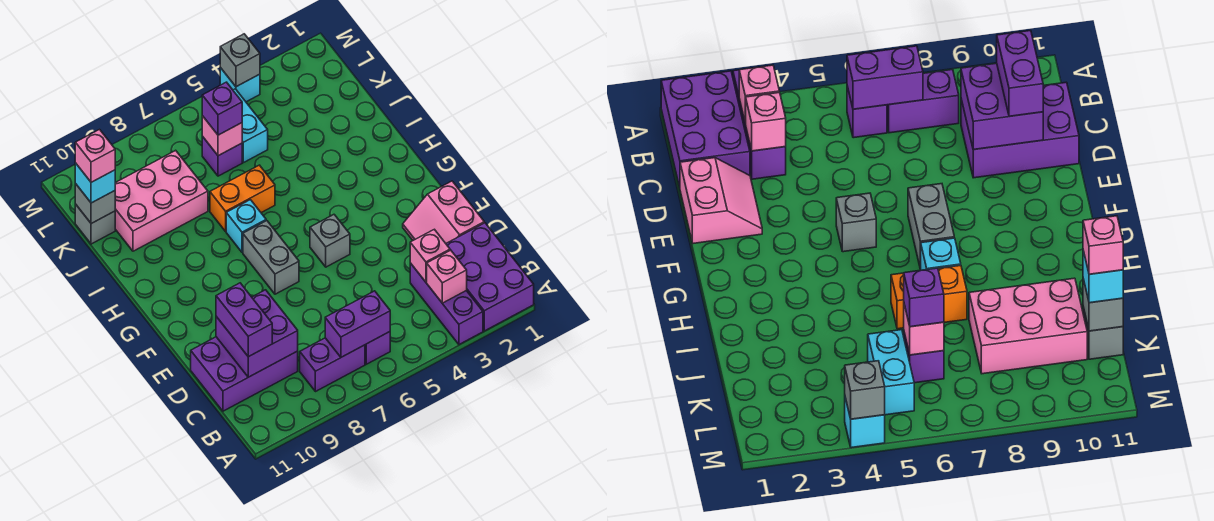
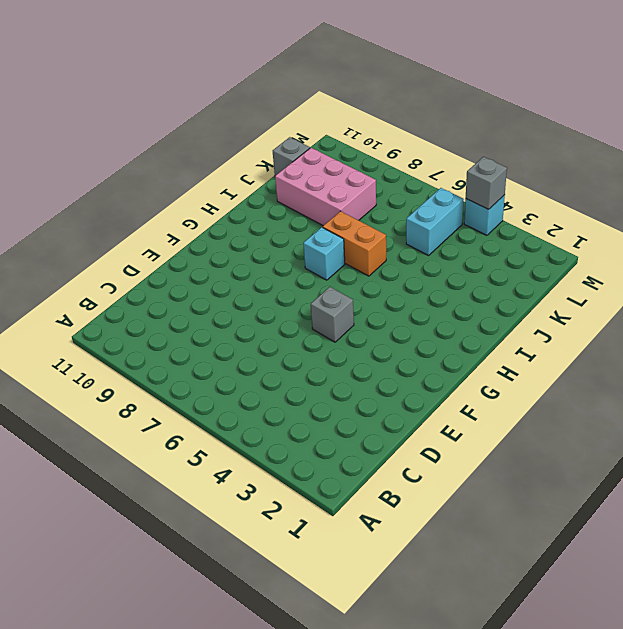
none -> purple 2x3 brick [446,223,534,331]
none -> purple 1x3 brick [410,263,483,344]
none -> purple 1x1 brick [365,332,390,364]

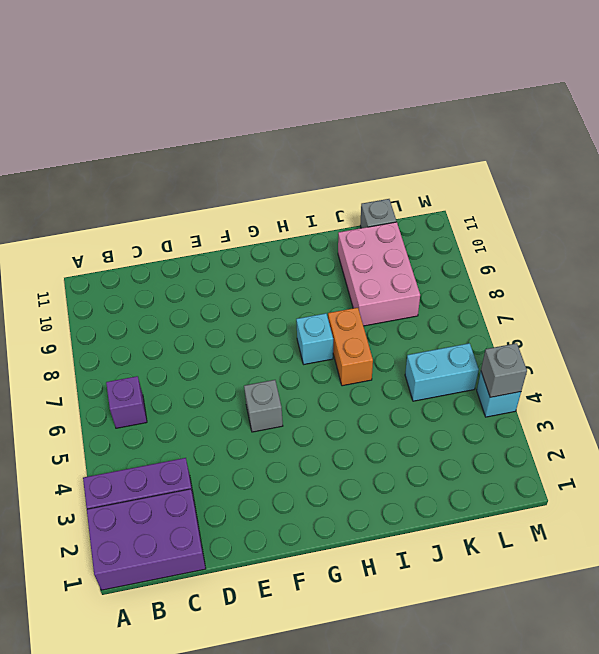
none -> purple 1x2 brick [300,338,365,392]
none -> purple 2x3 brick [191,337,298,411]
none -> pink 2x2 slope [403,181,484,243]

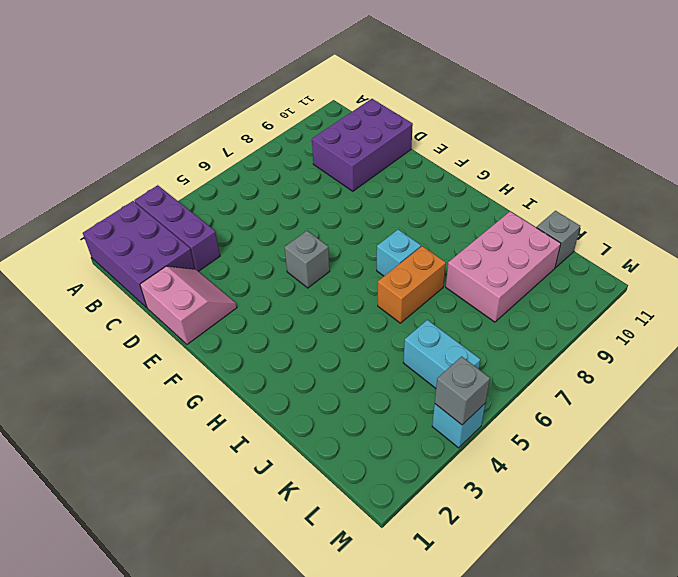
none -> purple 1x1 brick [365,332,390,364]
none -> purple 1x2 brick [300,338,365,392]
none -> grey 1x2 brick [243,221,299,294]

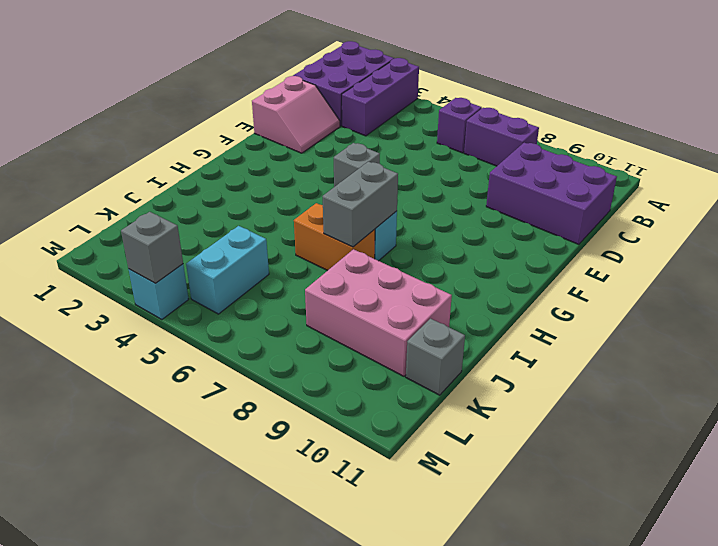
grey 1x2 brick [323,162,398,247] -> grey 1x2 brick moved to [243,221,299,294]
none -> purple 1x1 brick [202,136,242,176]
none -> pink 1x1 brick [427,250,467,303]
none -> purple 1x2 brick [325,291,390,357]

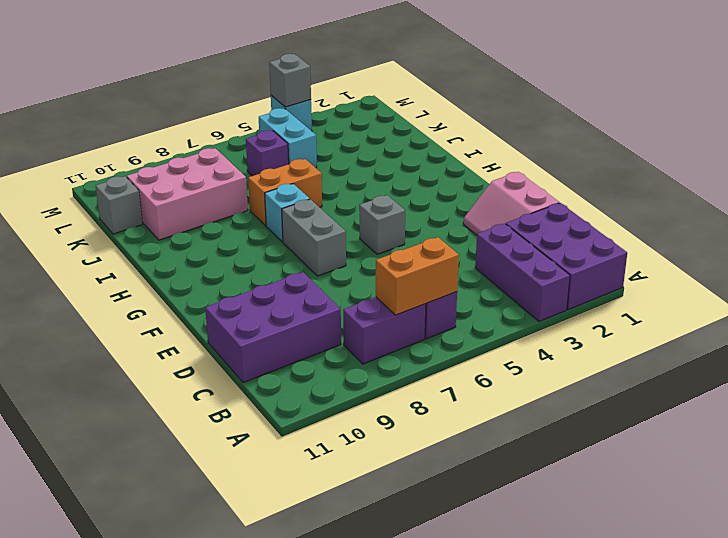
orange 1x2 brick [376,237,459,315] -> purple 1x2 brick [325,291,390,357]
none -> pink 1x1 brick [427,250,467,303]
none -> pink 1x1 brick [410,229,450,282]
none -> purple 2x2 brick [216,290,298,377]

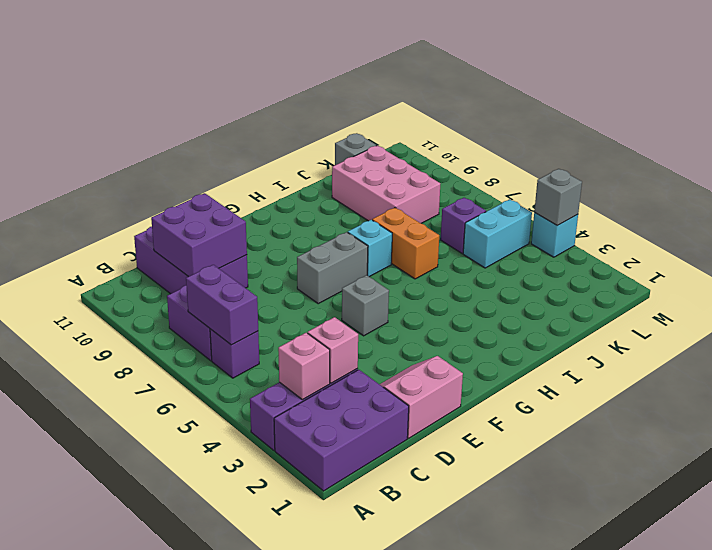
none -> pink 1x1 brick [202,116,242,156]
none -> grey 1x1 brick [75,184,115,224]
none -> purple 1x2 brick [216,283,272,357]

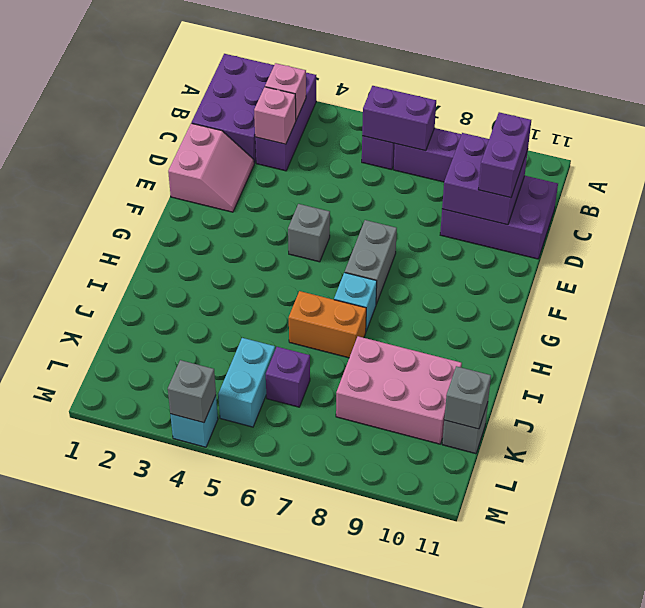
none -> pink 1x1 brick [202,116,242,156]
none -> purple 1x1 brick [202,82,242,135]
none -> cyan 1x1 brick [75,163,115,203]

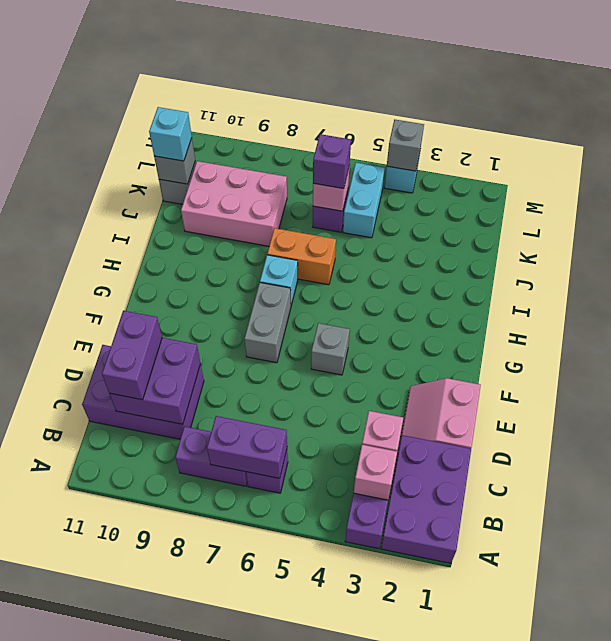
none -> pink 1x1 brick [75,130,115,182]

